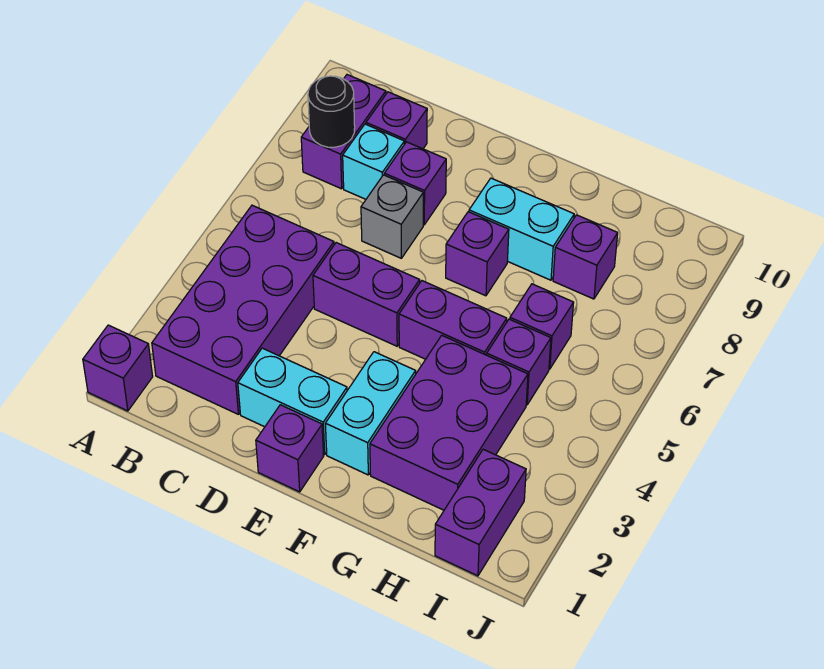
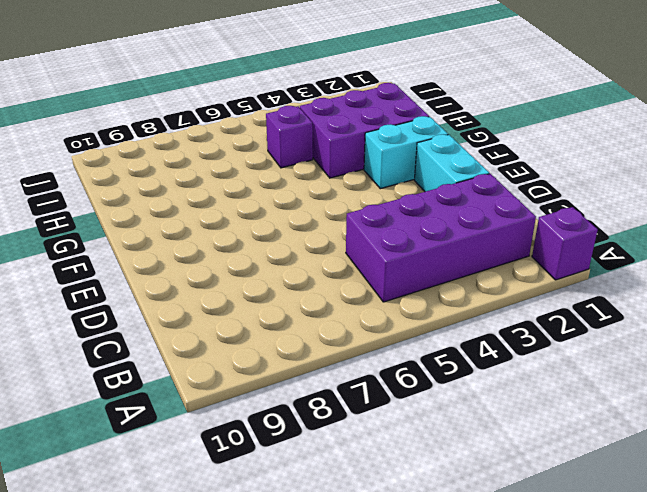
none -> purple 1x2 brick [301,75,386,189]
none -> cyan 1x1 brick [343,124,404,199]
none -> purple 1x1 brick [366,92,427,149]

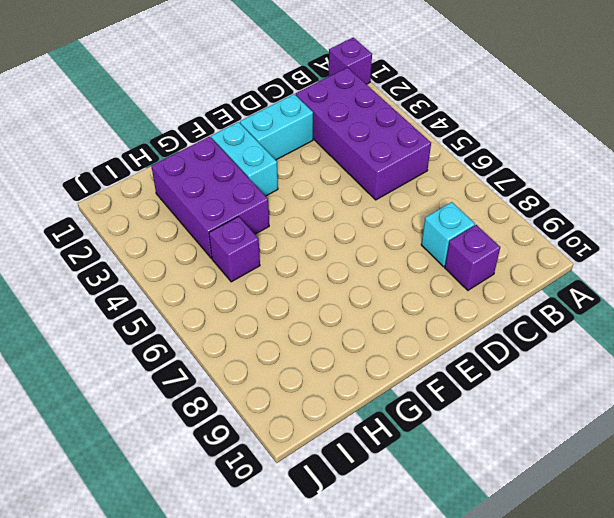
none -> purple 1x2 brick [301,75,386,189]
none -> purple 1x2 brick [313,243,420,346]
none -> grey 1x1 brick [361,175,423,258]

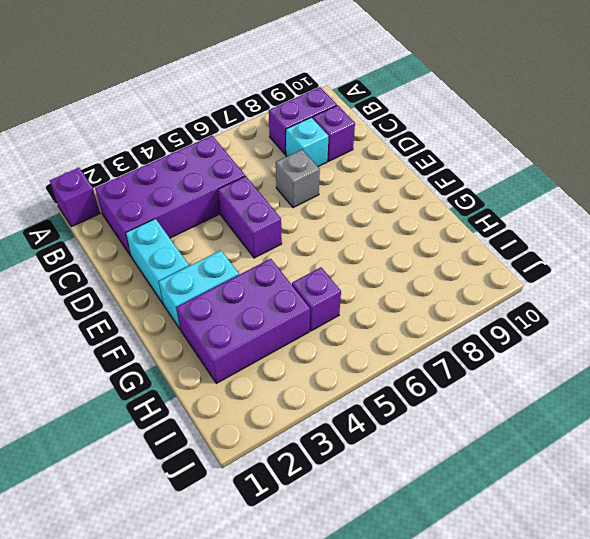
none -> purple 1x1 brick [384,142,446,225]
none -> purple 1x1 brick [256,405,324,492]
none -> purple 1x2 brick [399,281,507,359]

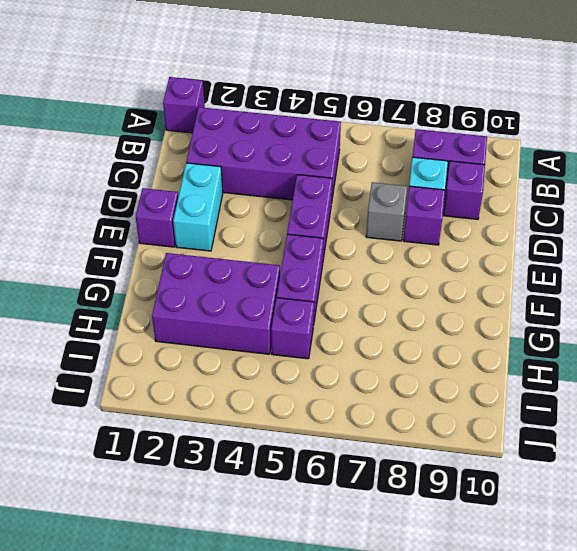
none -> cyan 1x2 brick [325,352,416,475]
none -> purple 1x1 brick [446,212,509,296]
none -> cyan 1x2 brick [469,178,574,280]

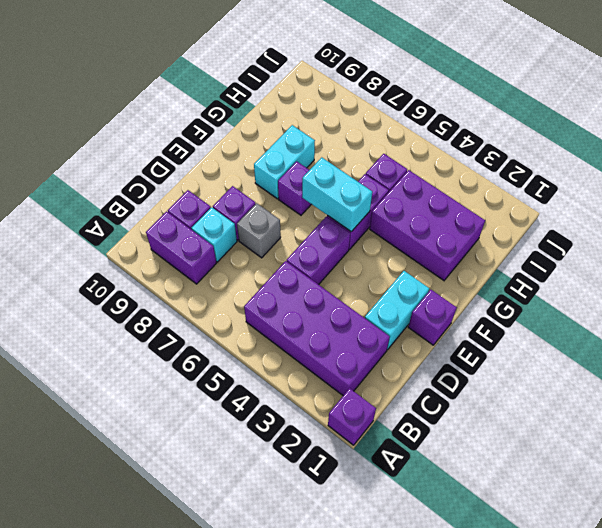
cyan 1x2 brick [302,158,372,232] -> cyan 1x2 brick moved to [325,352,416,475]
none -> purple 1x1 brick [510,284,574,369]
none -> purple 1x1 brick [553,215,618,299]
none -> purple 1x2 brick [435,449,526,576]

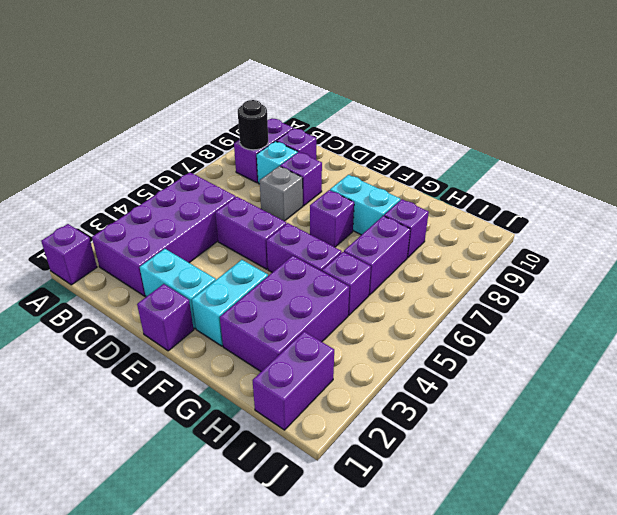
purple 1x2 brick [344,216,410,295] -> purple 1x1 brick [510,284,574,369]

